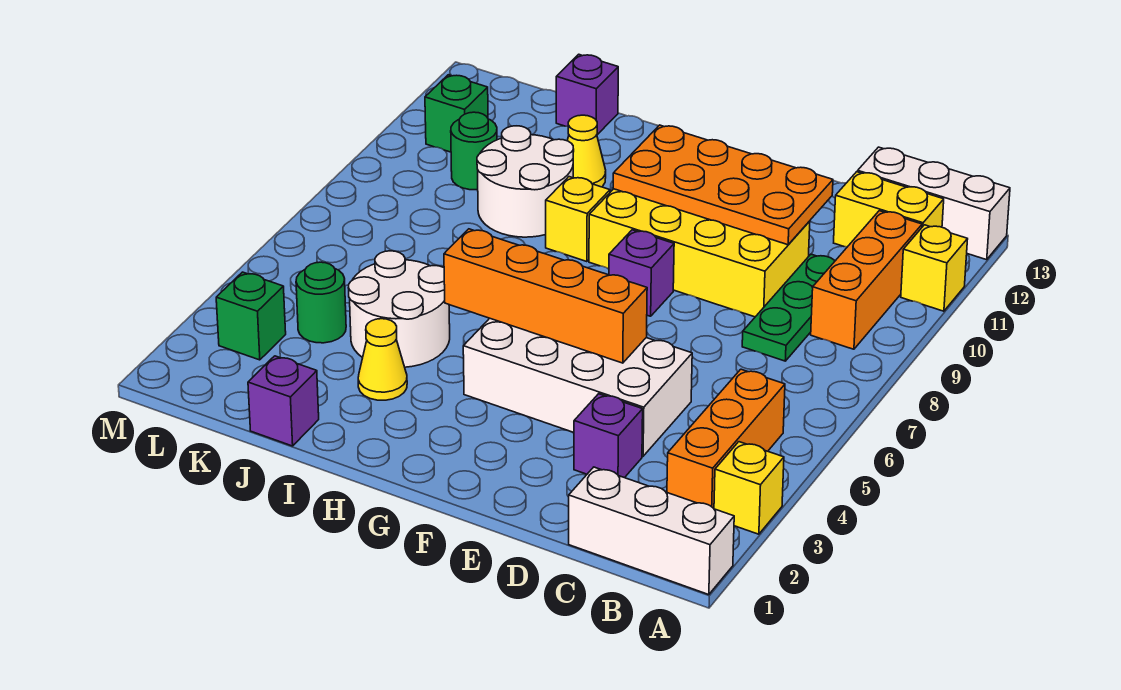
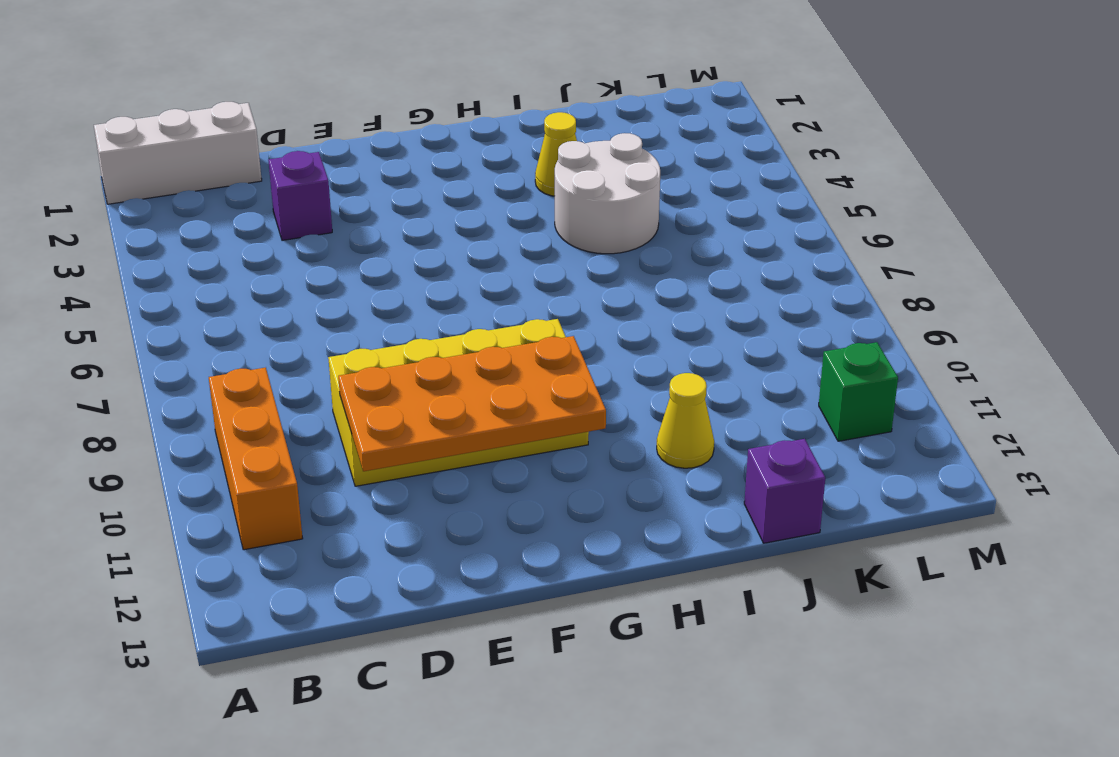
none -> yellow 1x1 brick [714,442,784,534]
none -> yellow 1x1 brick [901,225,968,311]
none -> white 1x3 brick [858,147,1010,260]

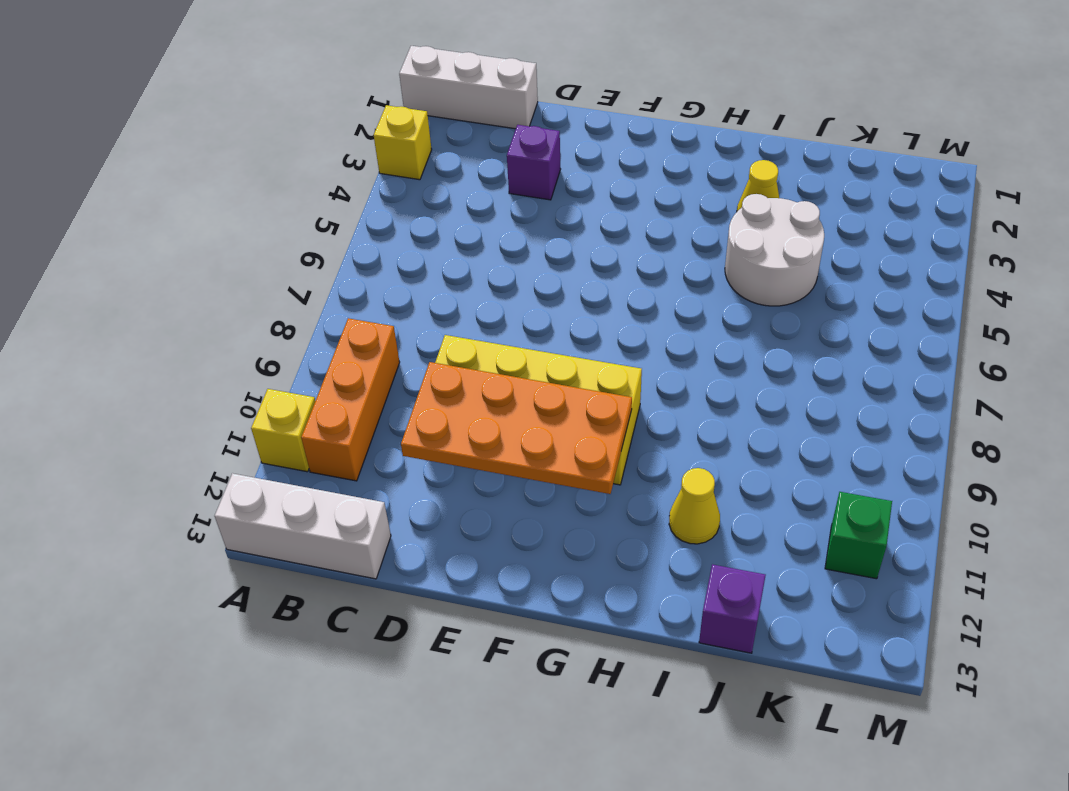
none -> orange 1x3 brick [667,369,785,508]
none -> yellow 1x2 brick [834,172,944,247]
none -> green 1x3 plate [742,254,835,361]

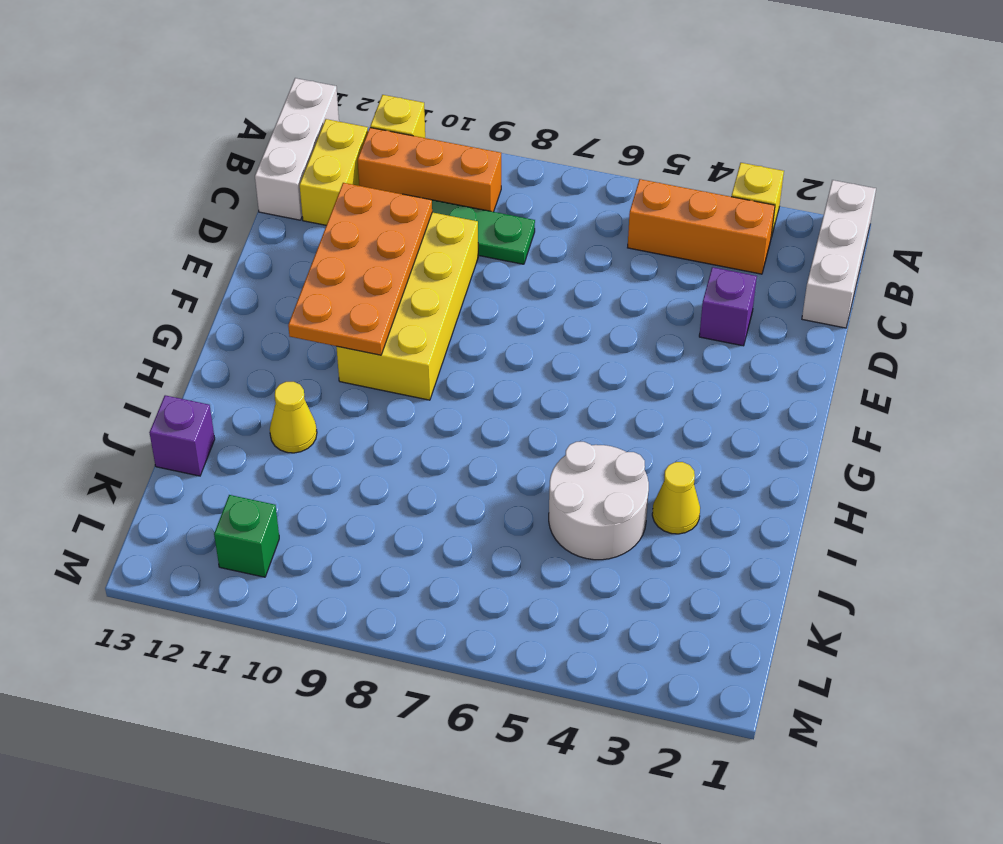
none -> white 2x4 brick [463,318,692,456]
none -> purple 1x1 brick [609,230,674,316]
none -> yellow 1x1 brick [546,177,610,262]

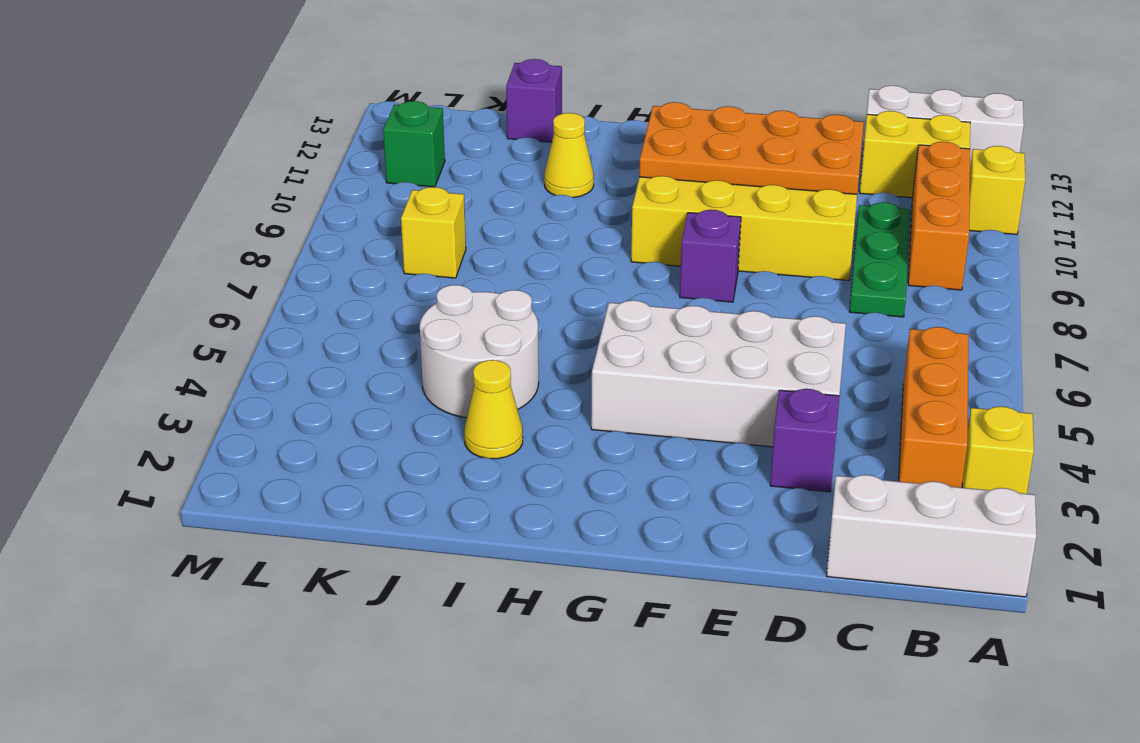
yellow 1x1 brick [401,187,466,278] -> yellow 1x1 brick moved to [546,177,610,262]
none -> white 2x2 round brick [477,126,574,237]
none -> purple 1x1 brick [248,356,319,446]
none -> green 1x1 round brick [296,262,346,343]

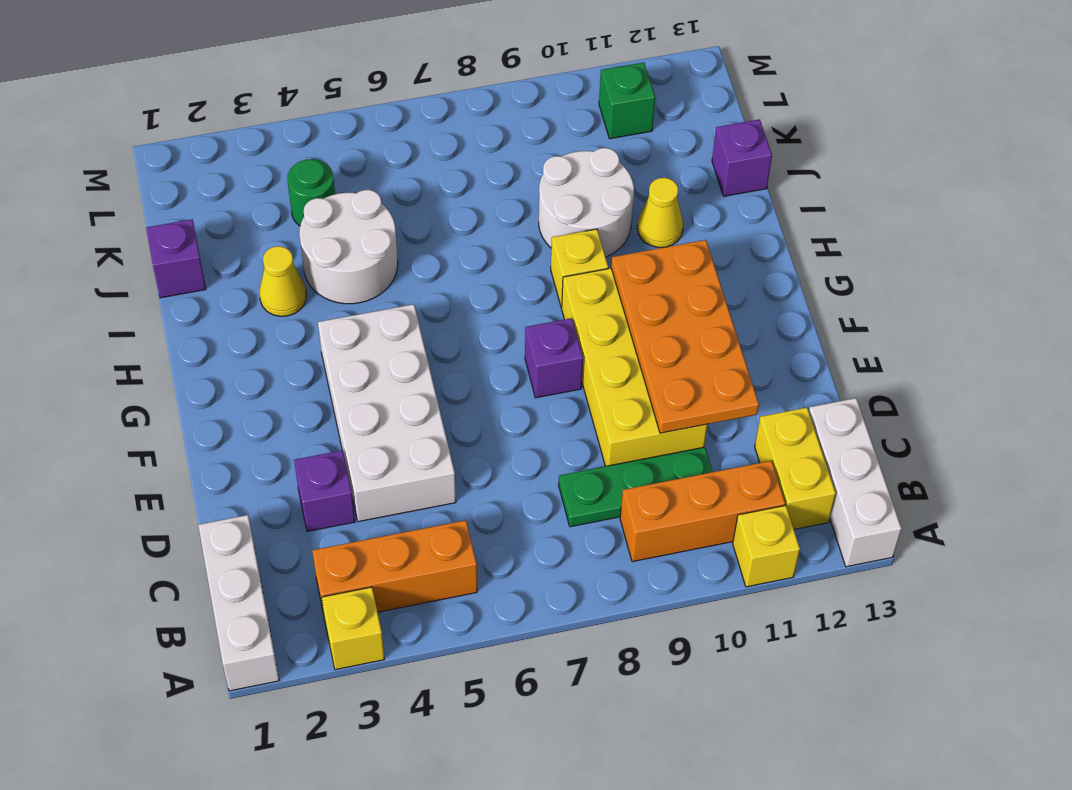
none -> green 1x1 round brick [451,112,497,190]
none -> green 1x1 brick [216,272,286,360]
none -> orange 1x4 brick [444,229,647,363]

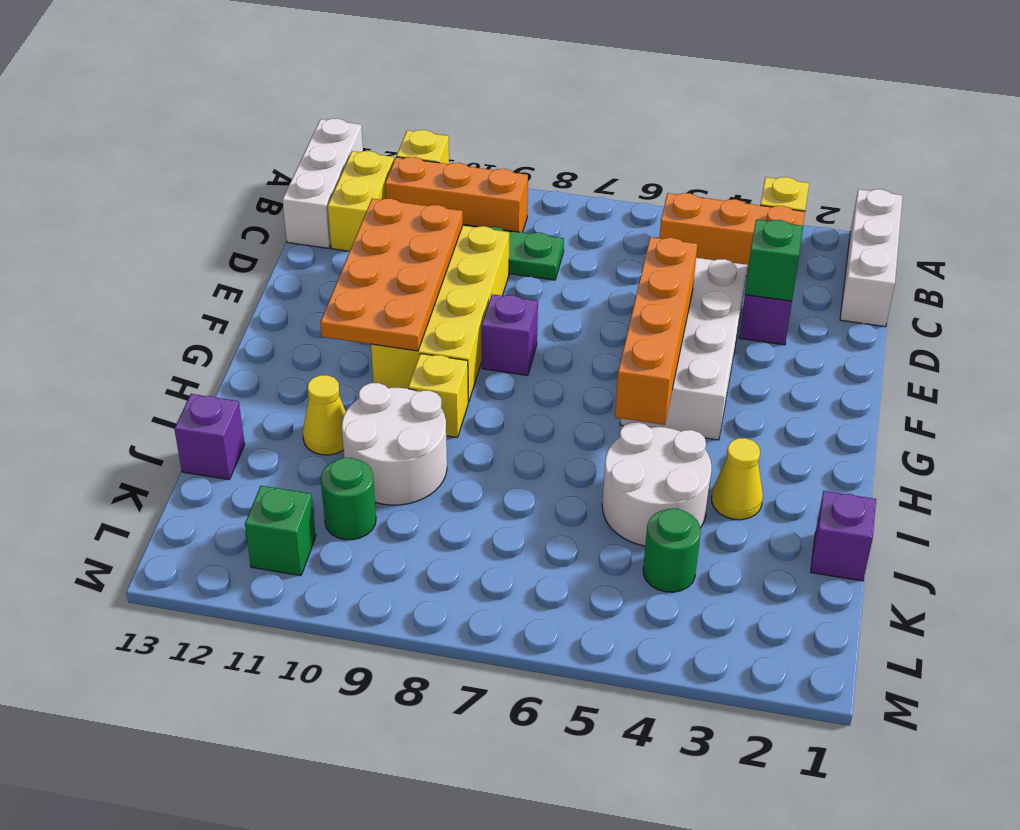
green 1x1 brick [745,220,803,301] -> green 1x1 brick moved to [216,272,286,360]

